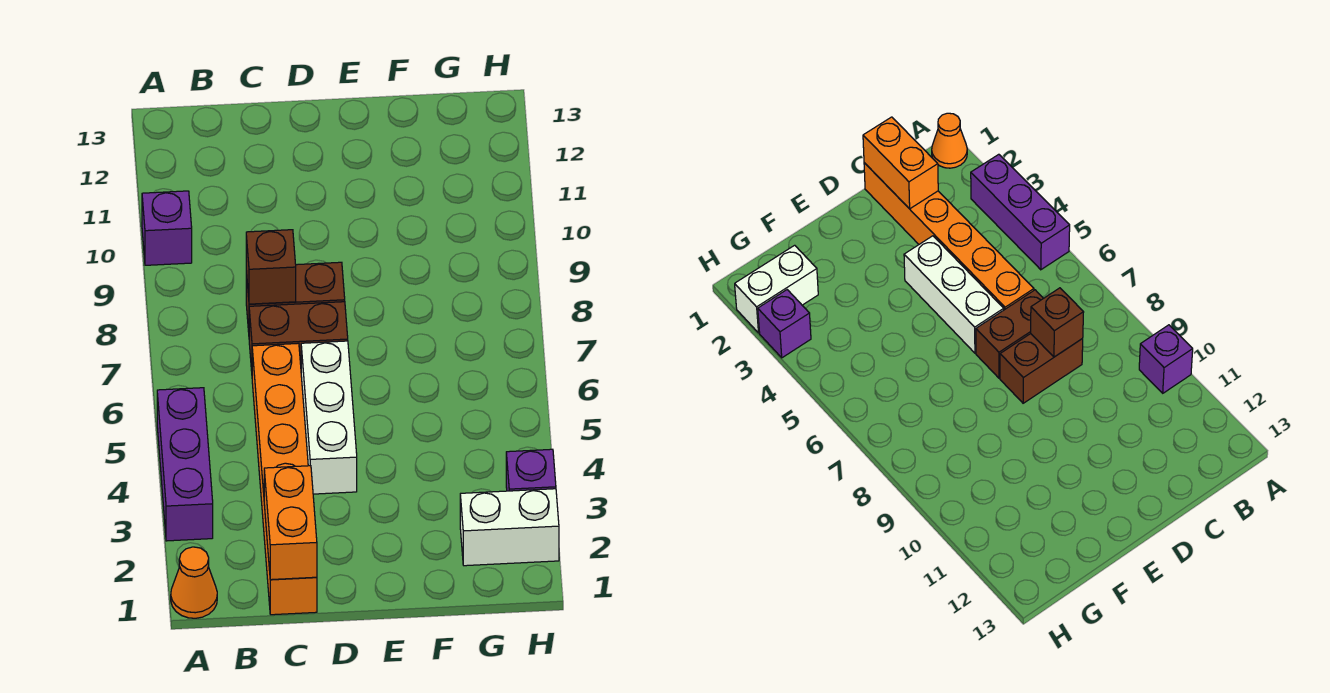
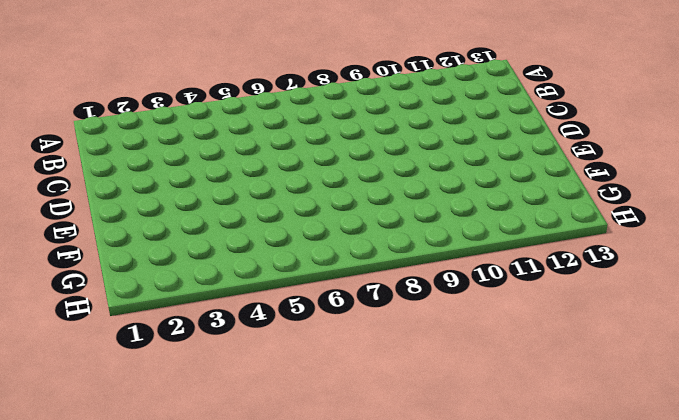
none -> orange 1x1 cone [171,547,217,618]
none -> purple 1x3 brick [157,388,213,541]

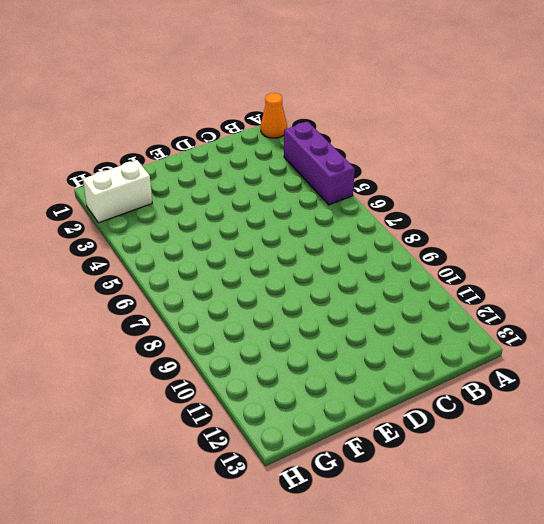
none -> purple 1x1 brick [142,191,192,265]
none -> orange 1x6 brick [252,343,317,615]

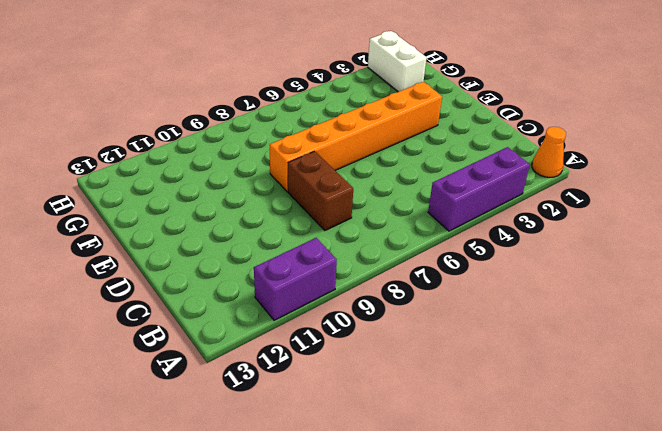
purple 1x2 brick [254,238,337,320] -> purple 1x1 brick [142,191,192,265]
orange 1x6 brick [270,82,442,191] -> orange 1x6 brick moved to [252,343,317,615]
none -> brown 1x2 brick [249,302,348,371]
none -> white 1x3 brick [301,341,357,494]

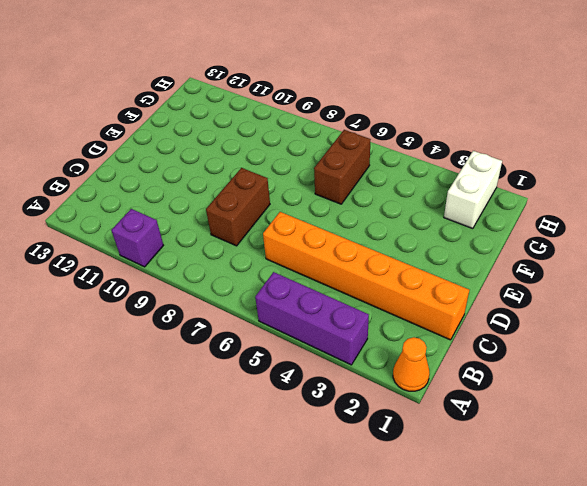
brown 1x2 brick [314,130,371,204] -> brown 1x2 brick moved to [249,302,348,371]
none -> white 1x3 brick [301,341,357,494]
none -> purple 1x1 brick [506,449,556,491]

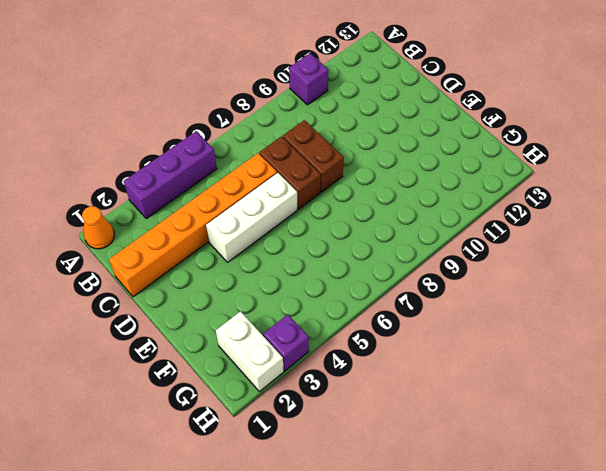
none -> orange 1x2 brick [264,466,317,580]
none -> brown 1x1 brick [246,230,296,304]

